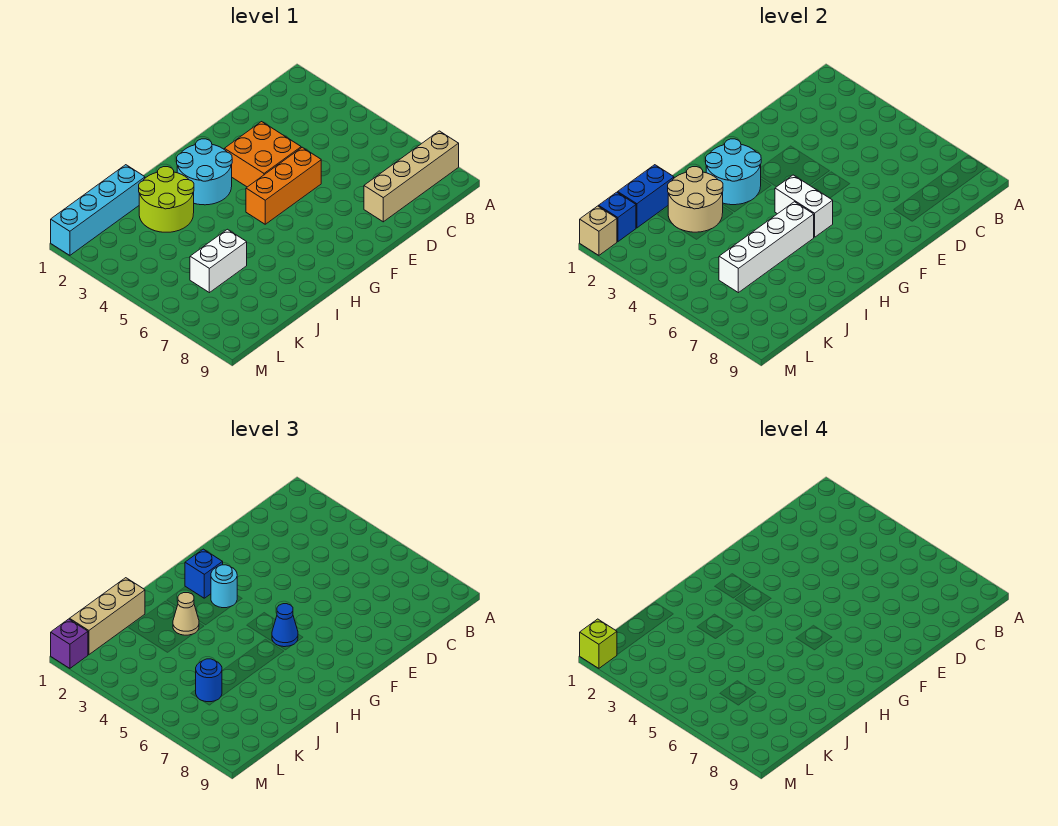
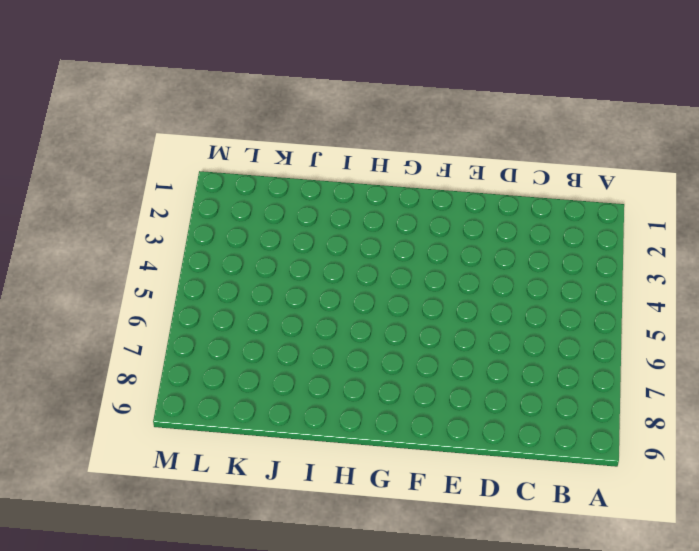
none -> tan 1x4 brick [364,131,459,222]
none -> orange 2x2 brick [224,122,301,187]
none -> orange 1x3 brick [246,147,321,224]

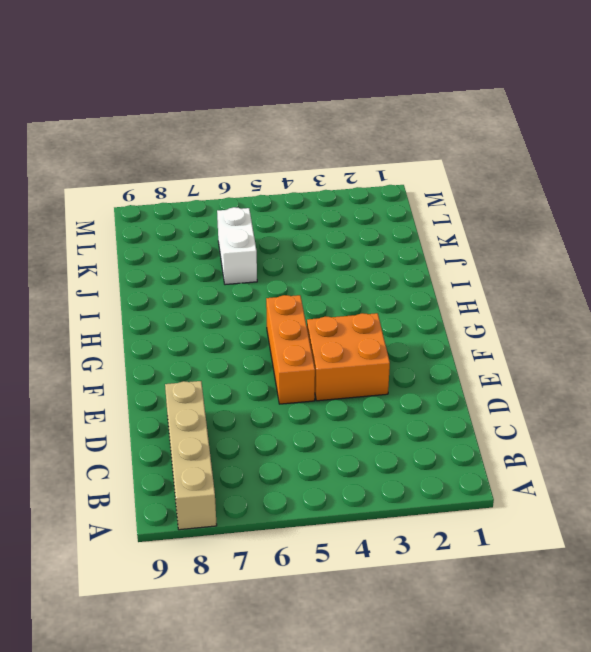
none -> cyan 2x2 round brick [177,139,232,205]
none -> lime 2x2 round brick [139,167,194,232]
none -> cyan 1x4 brick [51,165,145,255]

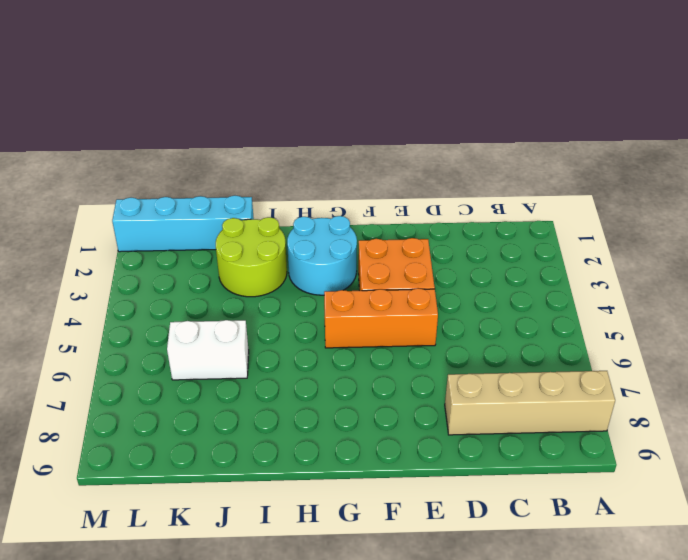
none -> cyan 2x2 round brick [706,139,761,205]
none -> white 1x2 brick [775,175,833,237]
none -> white 1x4 brick [719,202,814,293]

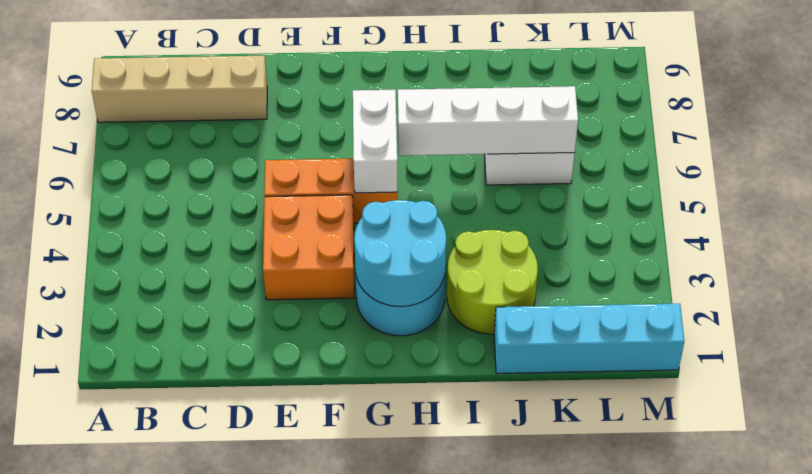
none -> tan 2x2 round brick [668,167,723,232]
none -> blue 1x2 brick [618,165,674,228]
none -> blue 1x1 brick [599,192,636,242]

